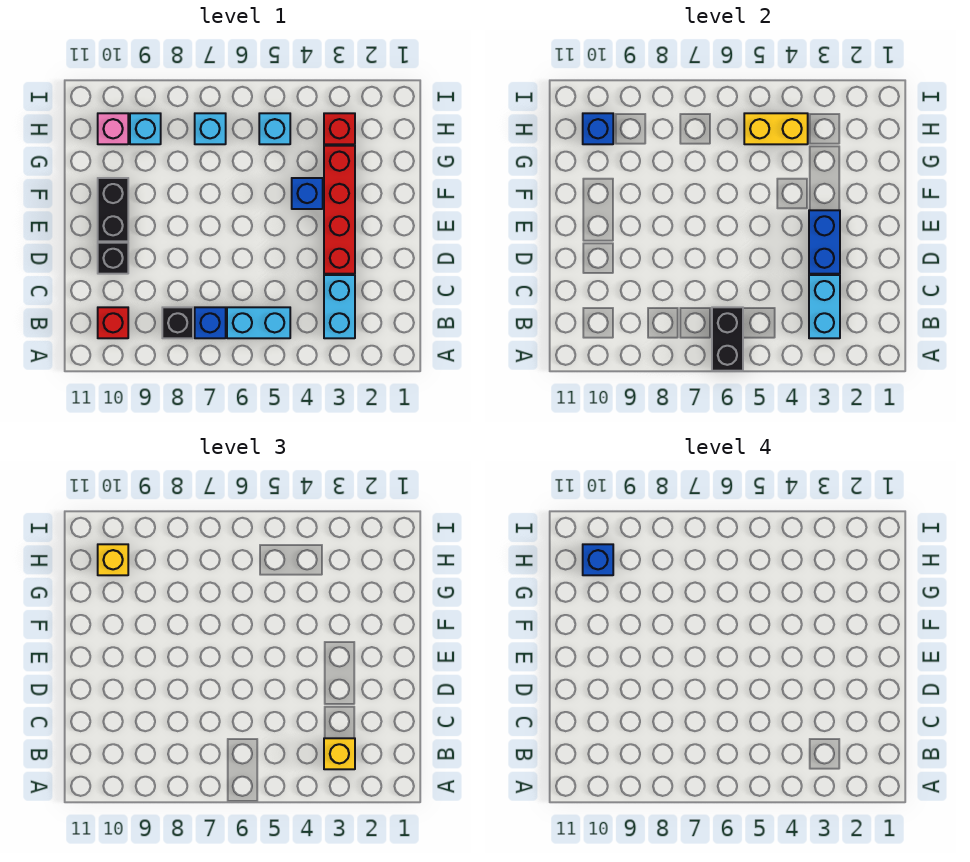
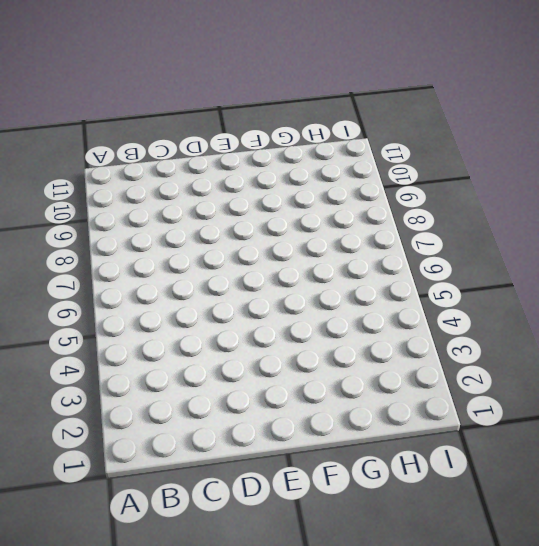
none -> cyan 1x2 brick [324,275,355,338]
none -> cyan 1x2 brick [227,307,290,338]
none -> blue 1x1 brick [195,307,226,338]

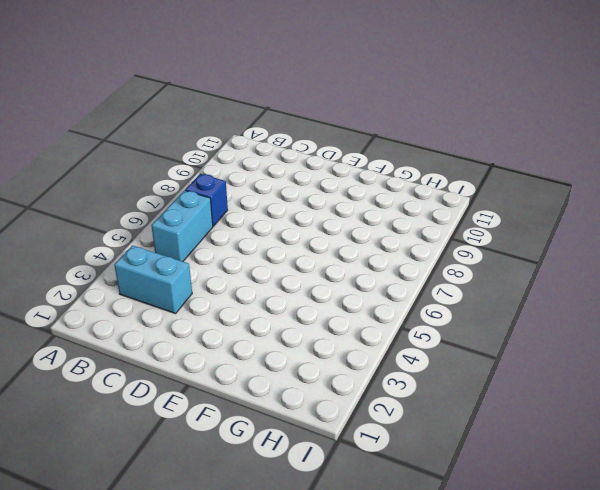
none -> black 1x1 brick [162,307,193,338]
none -> red 1x1 brick [98,307,128,338]
none -> red 1x4 brick [324,146,355,274]

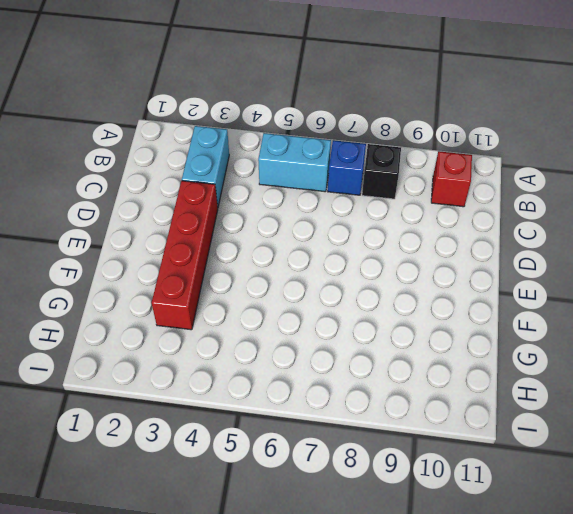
none -> black 1x1 brick [98,243,128,274]
none -> black 1x2 brick [98,178,128,241]
none -> blue 1x1 brick [292,178,323,209]

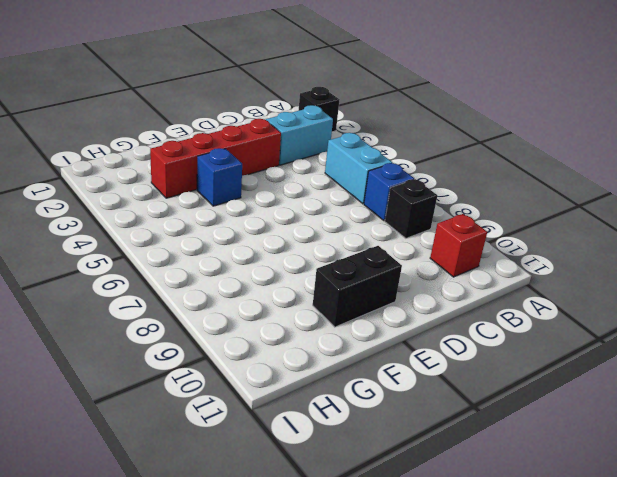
black 1x1 brick [299,87,340,131] -> black 1x1 brick moved to [98,243,128,274]
none -> red 1x1 brick [324,113,355,144]
none -> cyan 1x1 brick [259,113,290,144]
none -> cyan 1x1 brick [195,113,226,144]

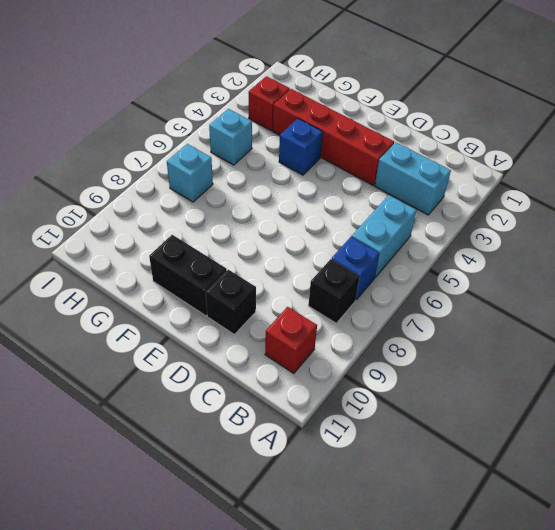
none -> cyan 1x1 brick [130,113,161,144]
none -> pink 1x1 brick [98,113,128,144]
none -> black 1x2 brick [712,307,743,371]

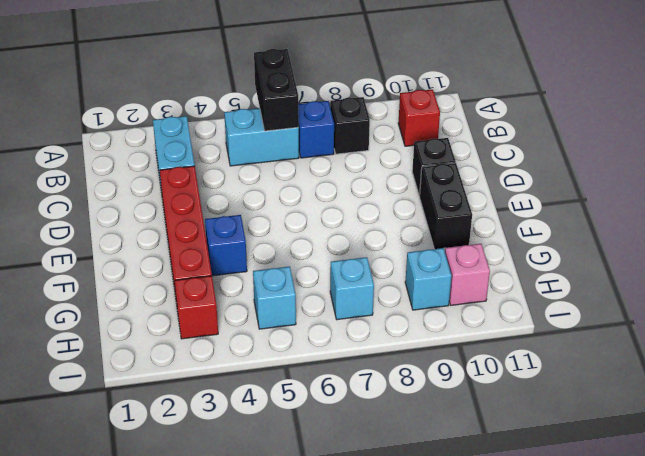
none -> cyan 1x2 brick [809,275,840,338]
none -> blue 1x2 brick [809,210,840,274]
none -> yellow 1x2 brick [744,113,808,144]

